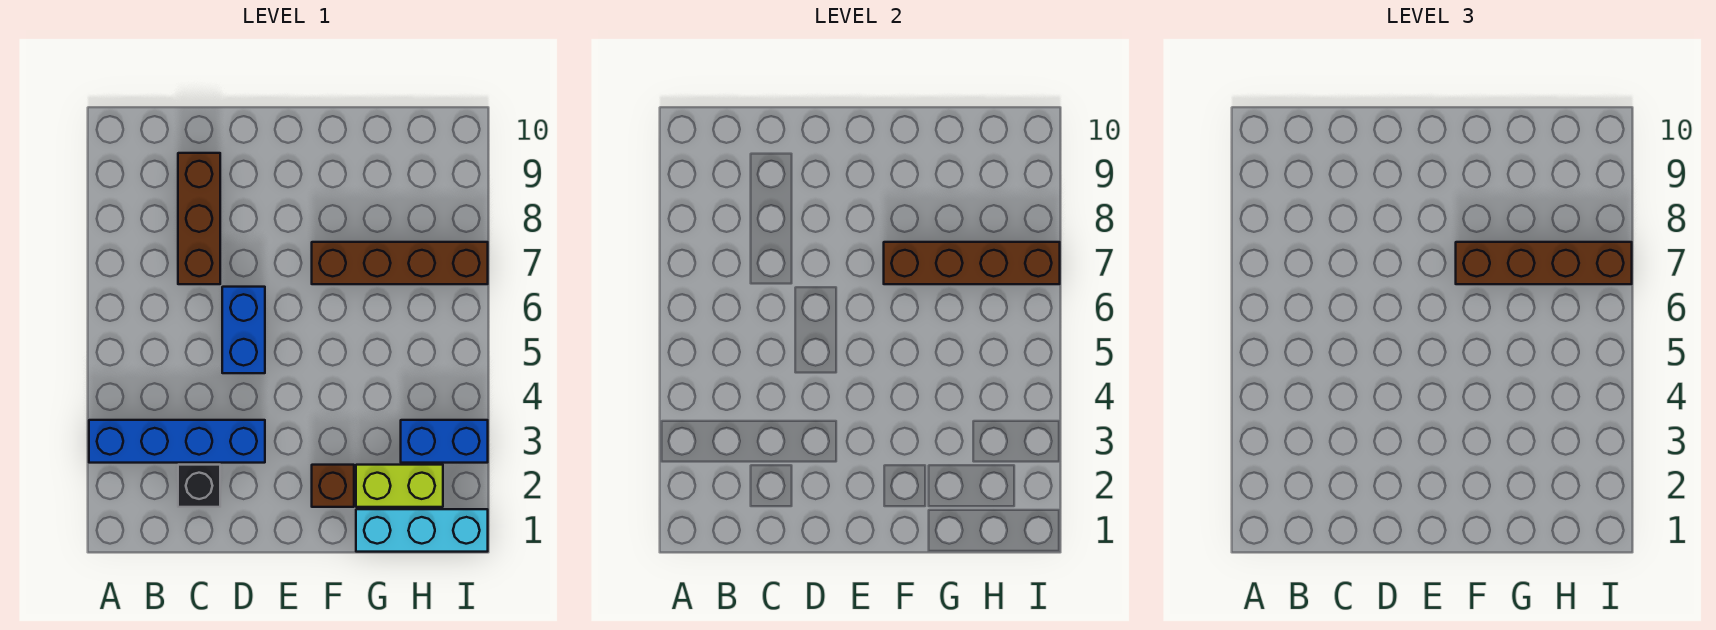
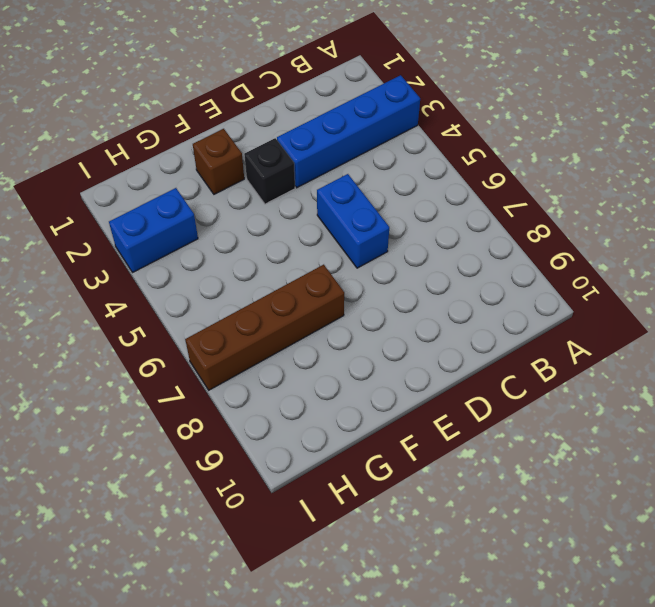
black 1x1 brick [244,138,295,204] -> black 1x1 brick moved to [178,465,220,507]
none -> brown 1x3 brick [178,153,220,284]
none -> cyan 1x3 brick [356,509,488,552]

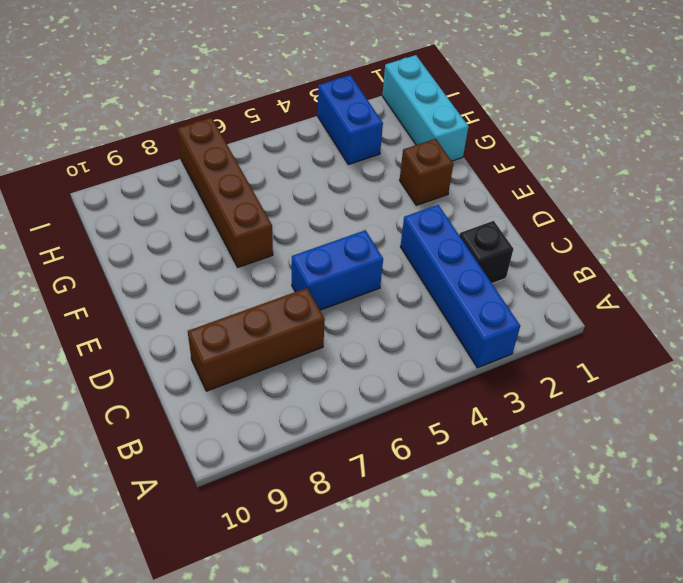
none -> lime 1x2 brick [356,465,443,507]
none -> brown 1x4 brick [884,242,1060,284]

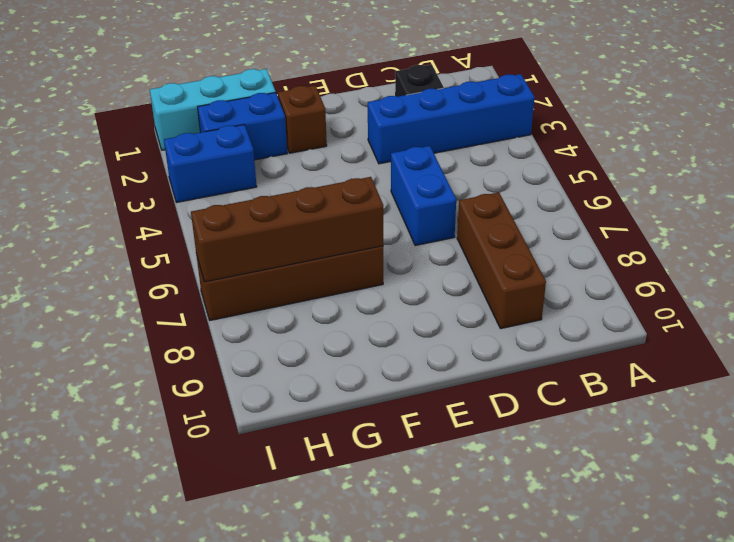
blue 1x2 brick [198,93,287,160] -> lime 1x2 brick [356,465,443,507]
none -> brown 1x4 brick [1456,242,1632,284]

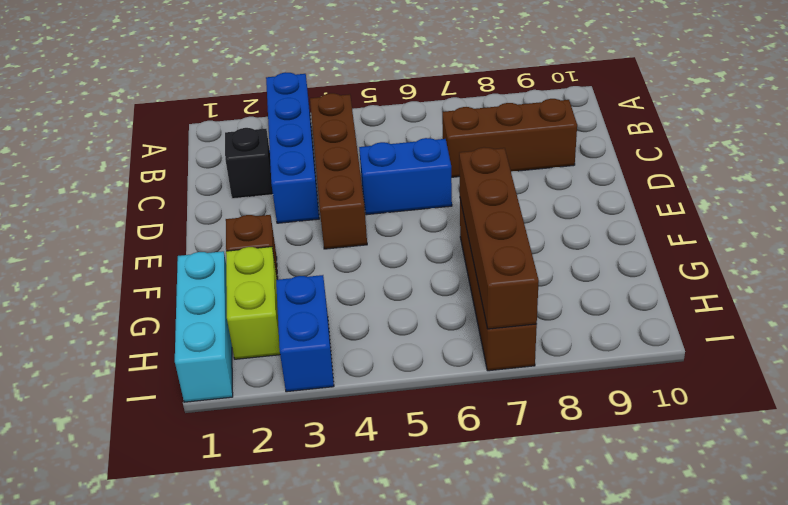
brown 1x4 brick [310,93,367,249] -> brown 1x4 brick moved to [1456,242,1632,284]

